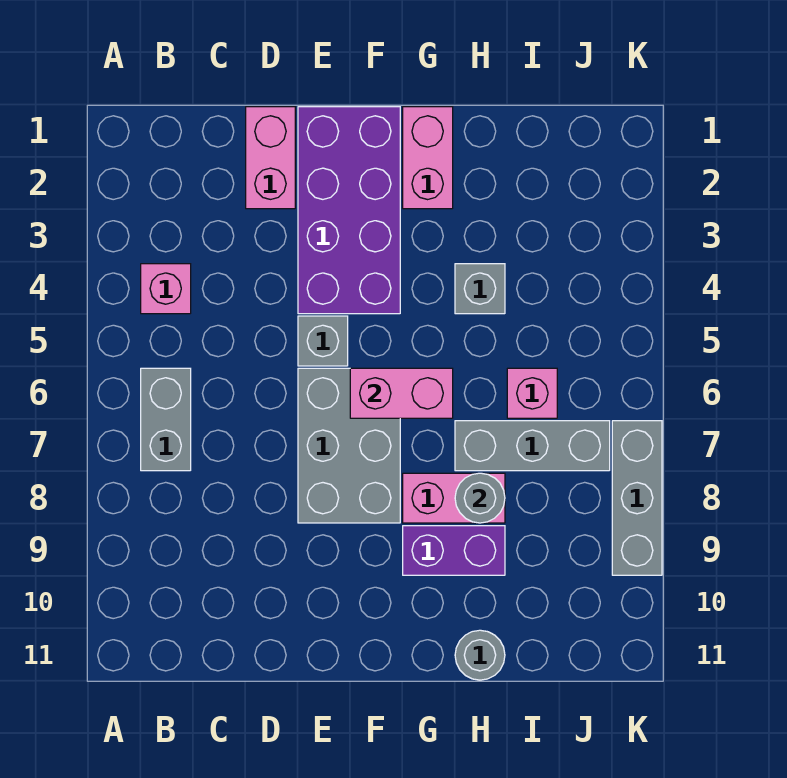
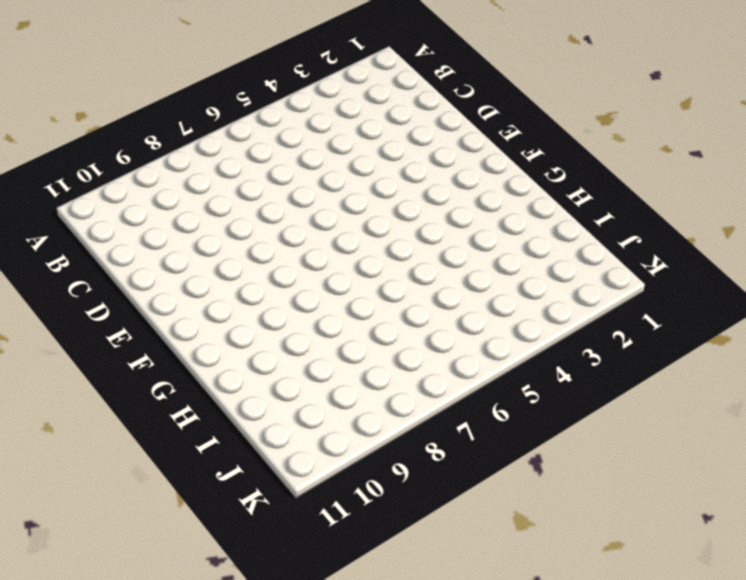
none -> pink 1x1 brick [141,264,191,314]
none -> grey 1x2 brick [141,368,191,471]
none -> pink 1x2 brick [246,107,295,209]

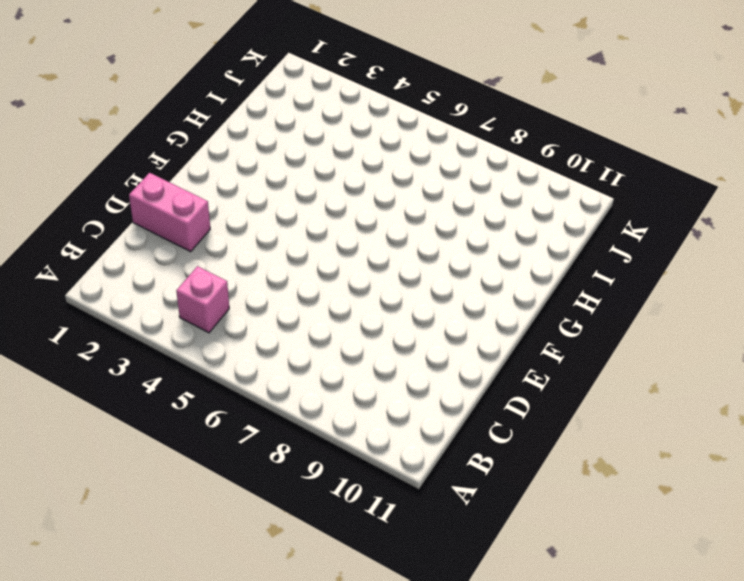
none -> grey 1x2 brick [141,368,191,471]
none -> purple 2x4 brick [298,107,400,314]
none -> grey 1x1 brick [298,316,348,366]

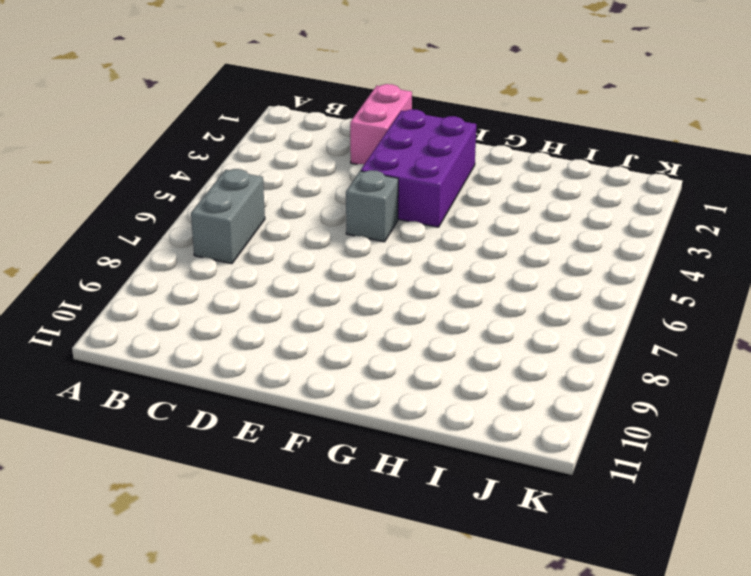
purple 2x3 brick [361,109,476,227] -> purple 2x4 brick [298,107,400,314]
none -> pink 1x1 brick [141,264,191,314]
none -> grey 2x3 brick [298,368,400,523]
none -> pink 1x2 brick [403,107,453,209]

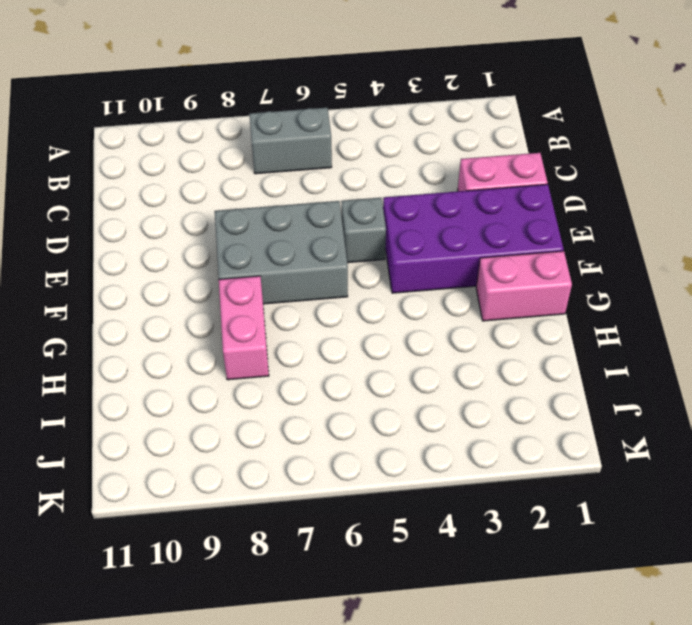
none -> pink 1x1 brick [141,264,191,314]
none -> purple 1x2 brick [403,526,505,575]
none -> grey 1x1 brick [455,264,505,314]

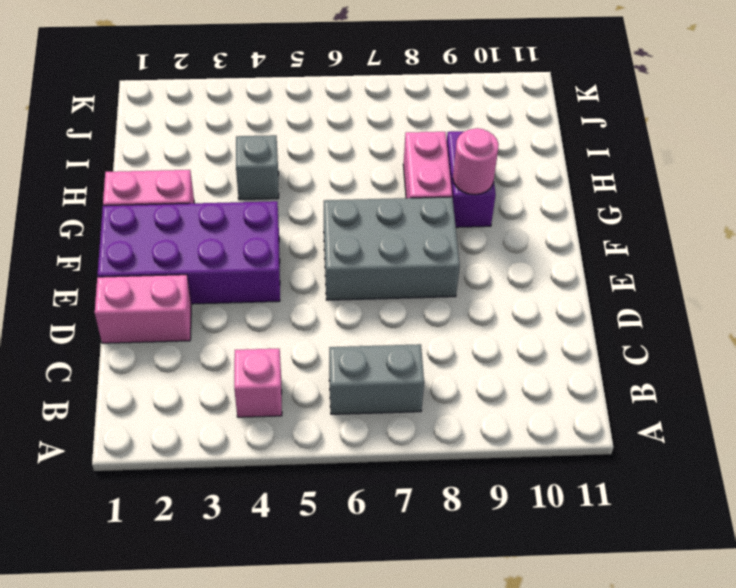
pink 1x1 round brick [453,128,499,195] -> none
none -> grey 1x1 brick [298,316,348,366]
none -> grey 1x3 brick [455,421,610,471]
none -> grey 1x1 round brick [455,630,505,680]

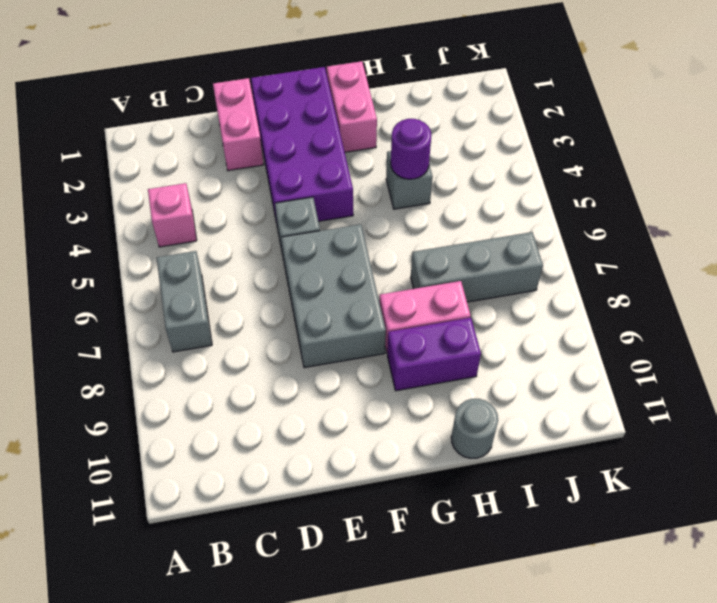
purple 1x1 round brick [391,119,431,179] -> none
none -> pink 1x1 brick [507,368,557,418]
none -> grey 1x3 brick [612,421,662,575]
none -> pink 1x2 brick [350,368,453,418]

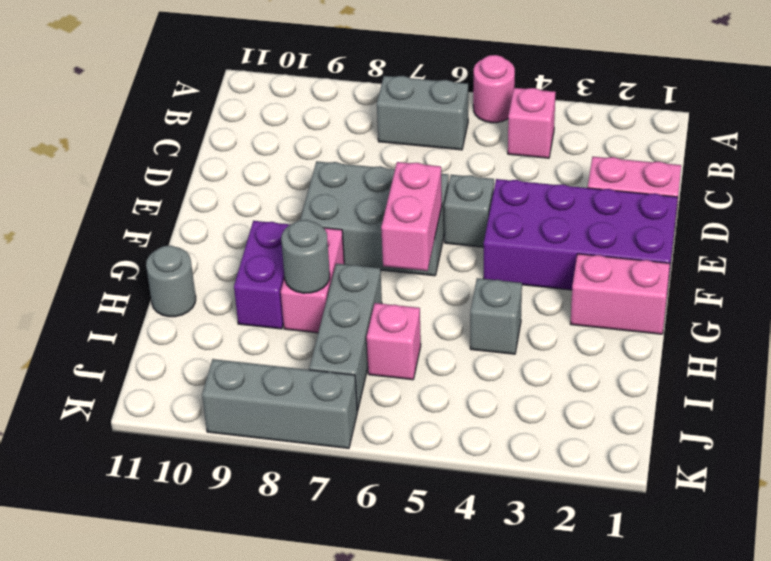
pink 1x1 round brick [473,55,515,123] -> none

